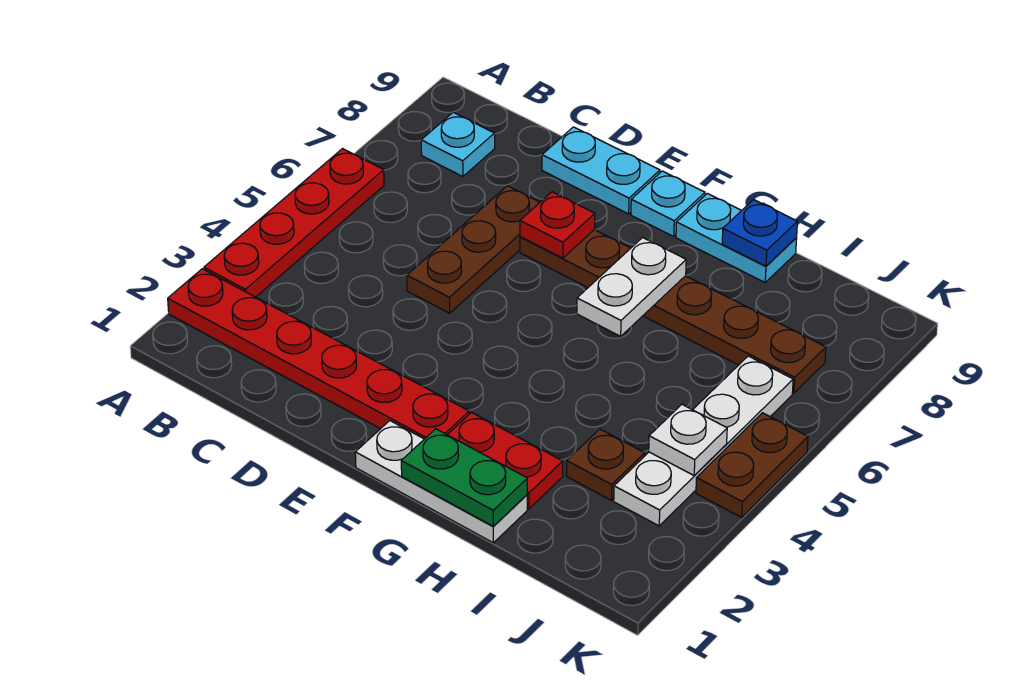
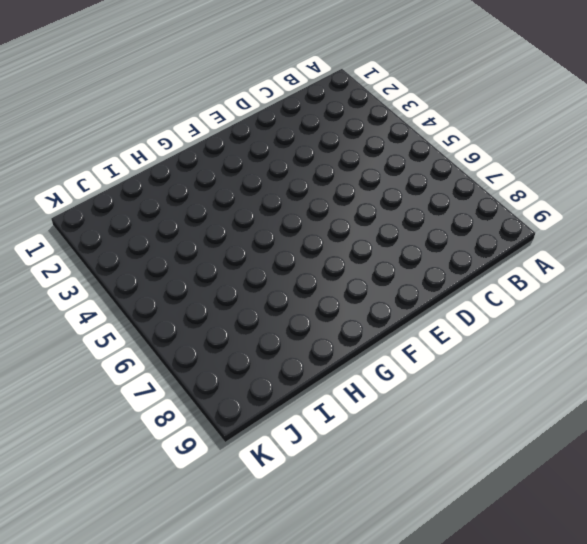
none -> red 1x6 plate [168,269,469,439]
none -> red 1x4 plate [204,149,384,297]
none -> cyan 1x1 plate [421,112,495,177]

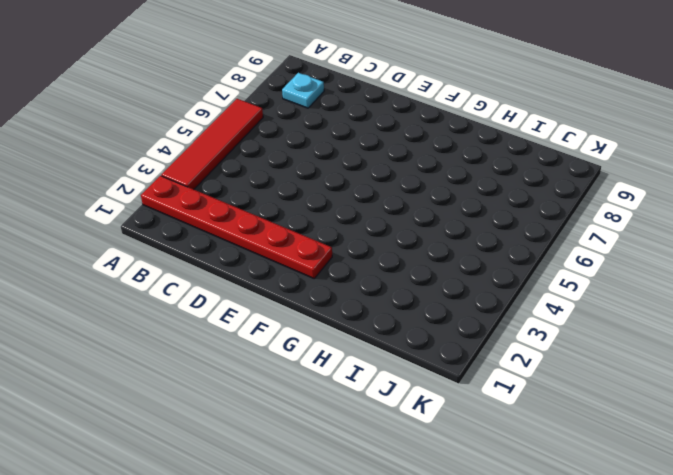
red 1x4 tile [161,99,263,189] -> red 1x4 plate [204,149,384,297]
none -> brown 1x3 plate [407,186,540,313]
none -> cyan 1x2 plate [542,127,660,214]
none -> brown 1x6 plate [520,230,826,393]

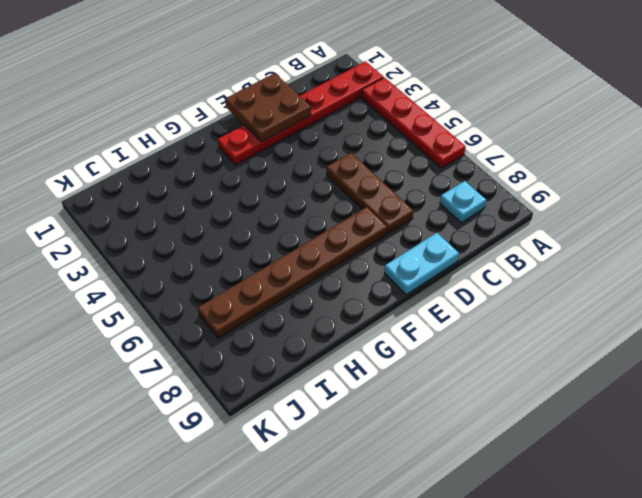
brown 2x2 plate [225,73,311,142] -> none
none -> white 1x3 plate [355,421,527,543]
none -> cyan 1x1 plate [631,171,705,236]
none -> red 1x2 plate [448,412,563,509]

